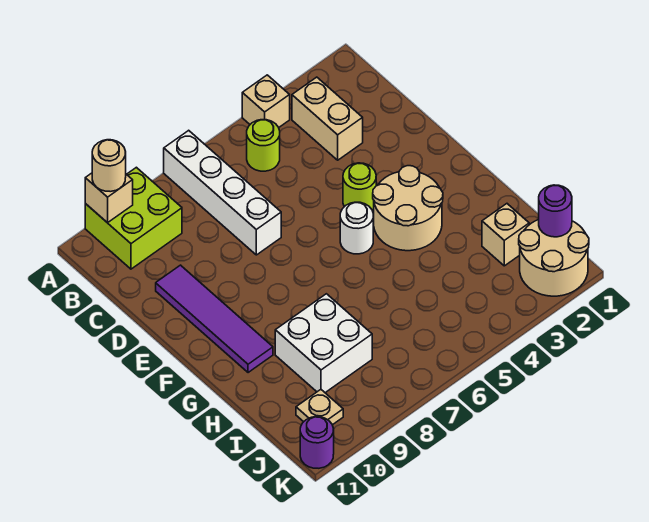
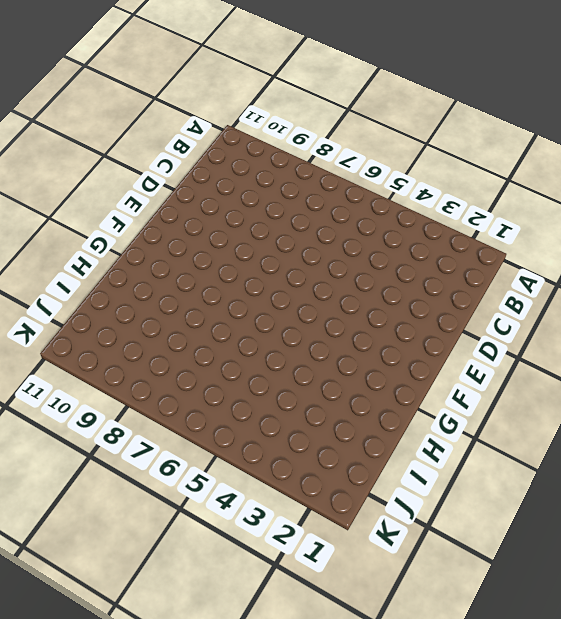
none -> tan 1x1 brick [242,75,290,127]
none -> white 1x4 brick [164,130,281,255]
none -> lime 2x2 brick [85,167,182,269]

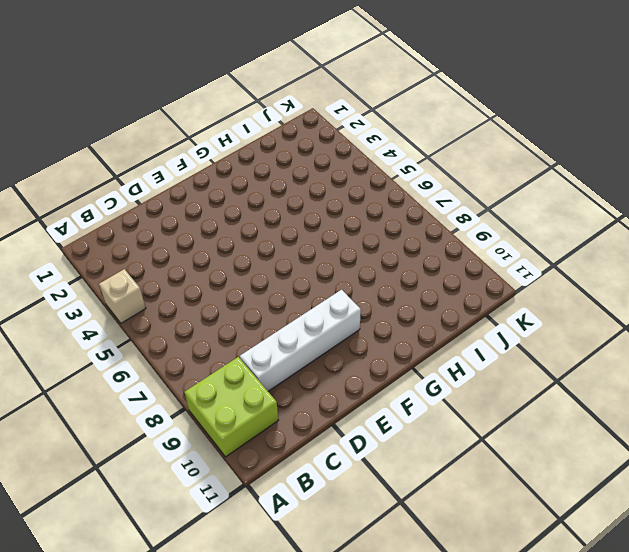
white 1x4 brick [240,290,361,391] -> white 1x4 brick moved to [164,130,281,255]
none -> tan 1x2 brick [292,77,363,160]
none -> lime 1x1 round brick [247,120,280,171]
none -> purple 1x4 tile [156,265,273,373]

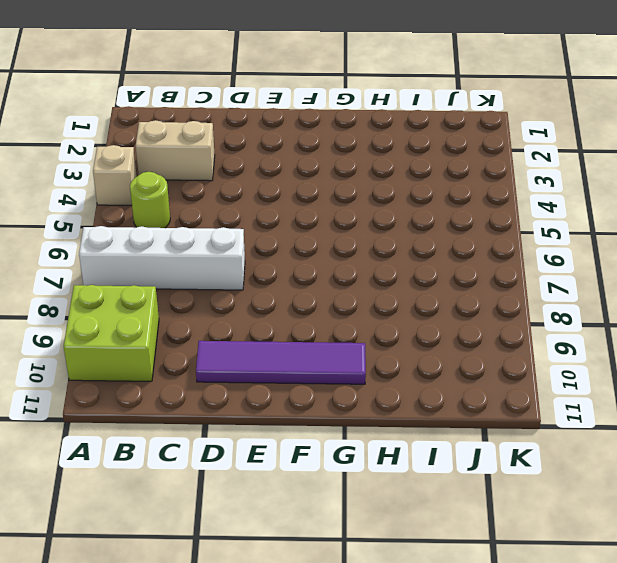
none -> lime 1x1 round brick [343,163,376,210]
none -> tan 2x2 round brick [373,166,443,251]
none -> white 1x1 round brick [340,202,373,254]

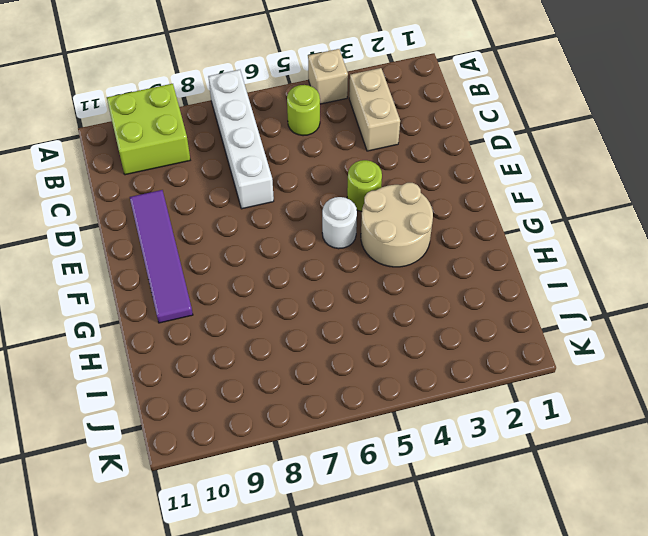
none -> white 2x2 brick [275,294,372,393]
none -> tan 1x1 brick [482,204,529,266]
none -> tan 2x2 round brick [519,220,589,296]

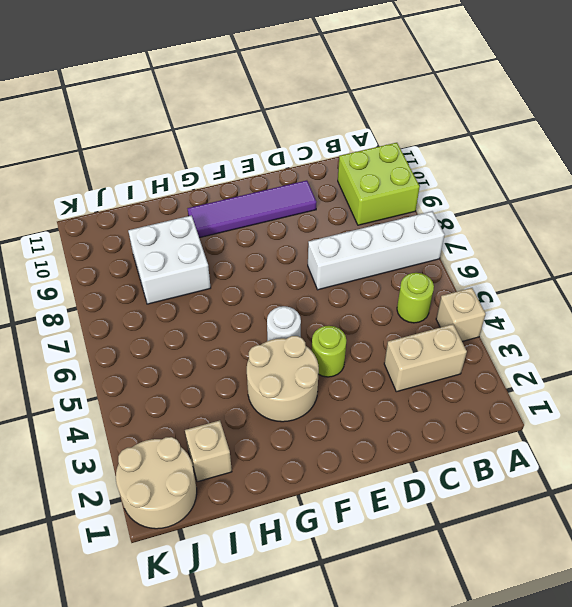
none -> tan 1x1 plate [296,390,343,425]
none -> purple 1x1 round brick [300,417,334,468]
none -> tan 1x1 brick [85,173,133,223]

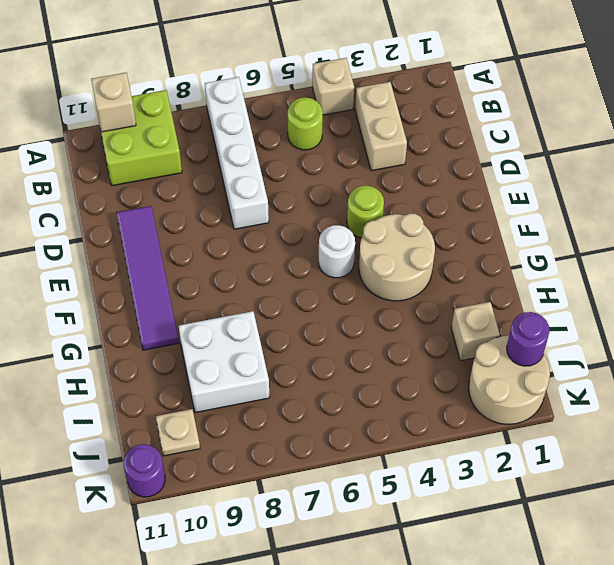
none -> tan 1x1 round brick [92,140,126,192]

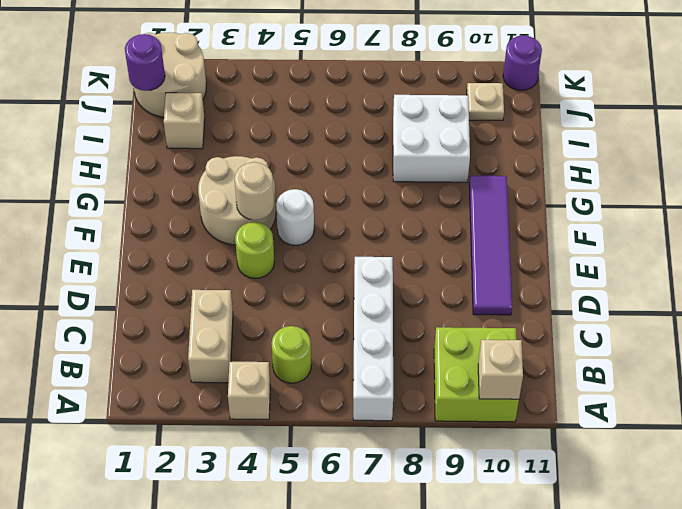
tan 1x1 round brick [234,162,274,220] -> tan 1x1 round brick moved to [92,140,126,192]

